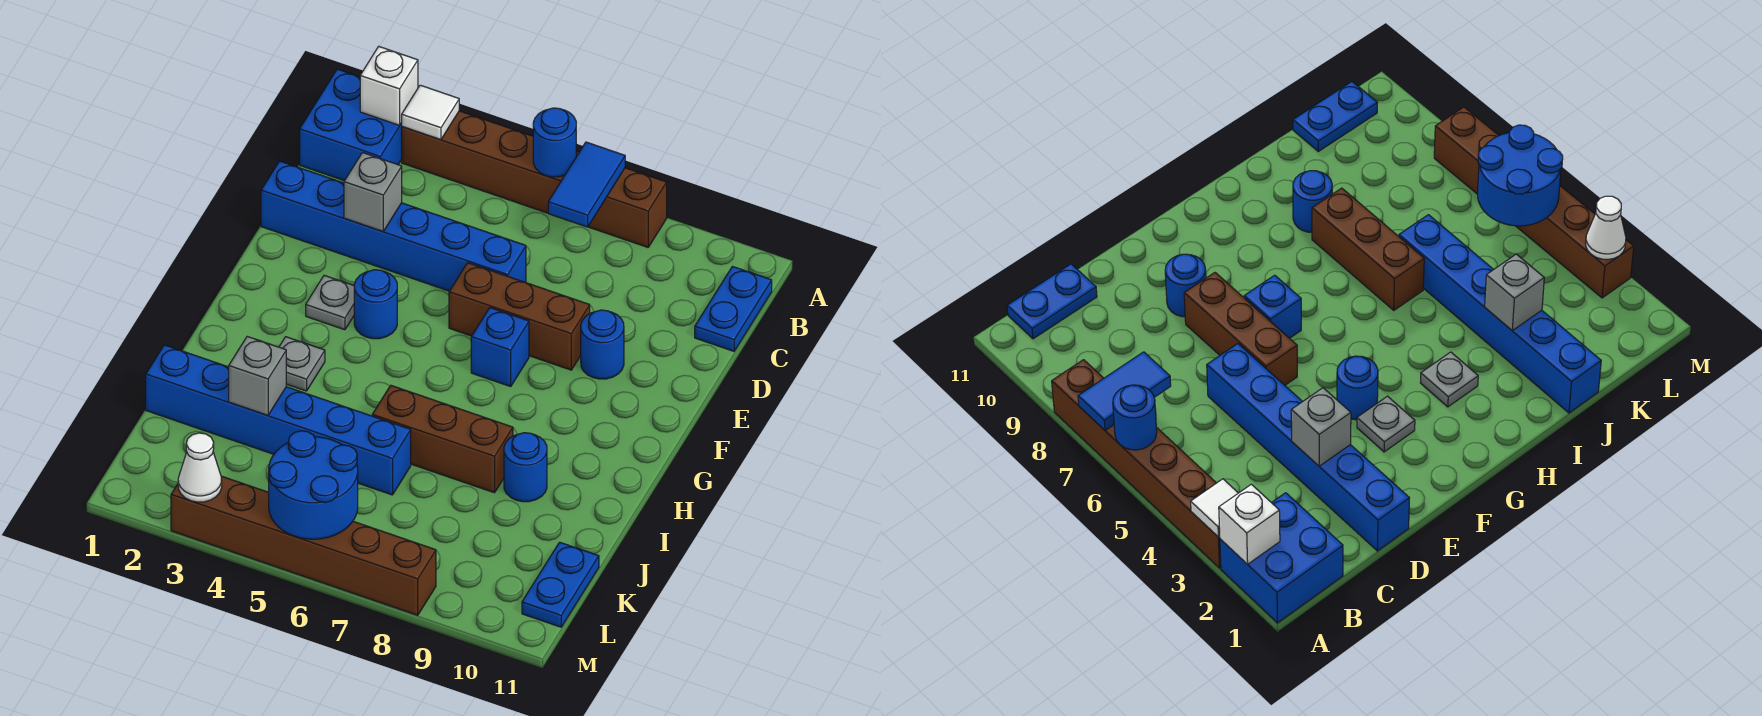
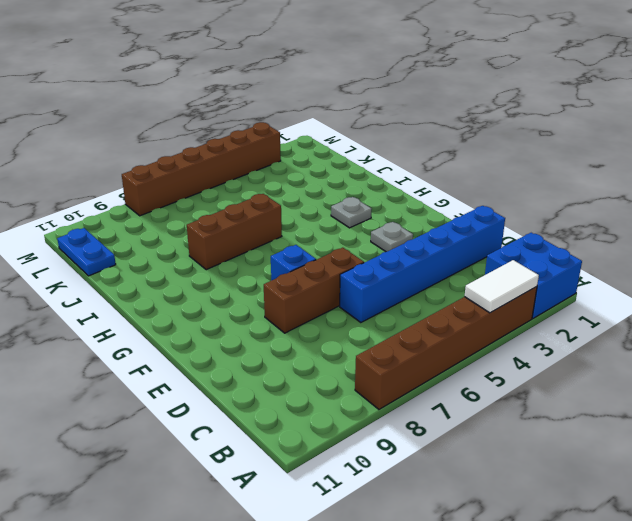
white 1x2 tile [465,260,539,313] -> white 1x1 tile [402,85,459,140]
none -> blue 1x2 plate [695,267,772,351]
none -> blue 1x1 round brick [581,310,624,379]
none -> blue 1x1 round brick [354,270,397,339]

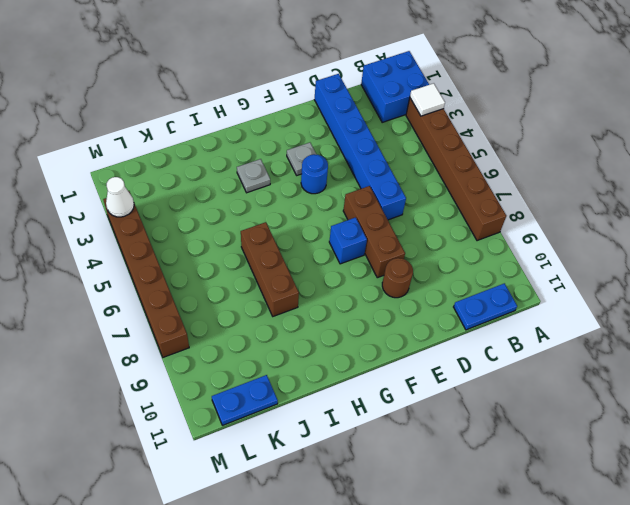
brown 1x1 round brick [382,258,413,298] -> blue 1x1 round brick [581,310,624,379]
none -> blue 1x1 round brick [504,433,547,502]
none -> blue 1x6 brick [146,345,411,495]
none -> white 1x1 brick [360,46,418,125]

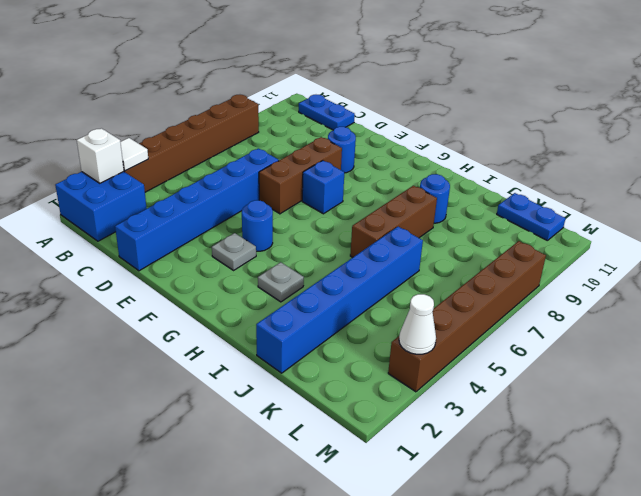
none -> blue 1x1 round brick [533,108,576,177]
none -> blue 1x2 tile [548,142,625,227]
none -> grey 1x1 brick [344,153,402,231]

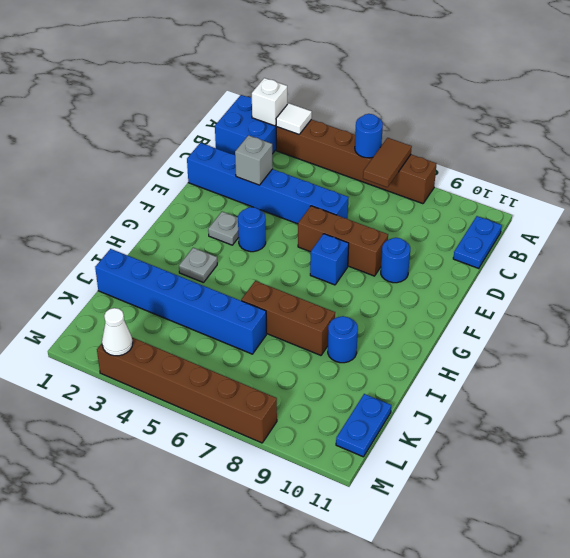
brown 1x2 tile [363,138,412,187] -> blue 1x2 tile [548,142,625,227]
none -> grey 1x1 brick [229,337,286,415]
none -> blue 2x2 round brick [269,431,358,539]

